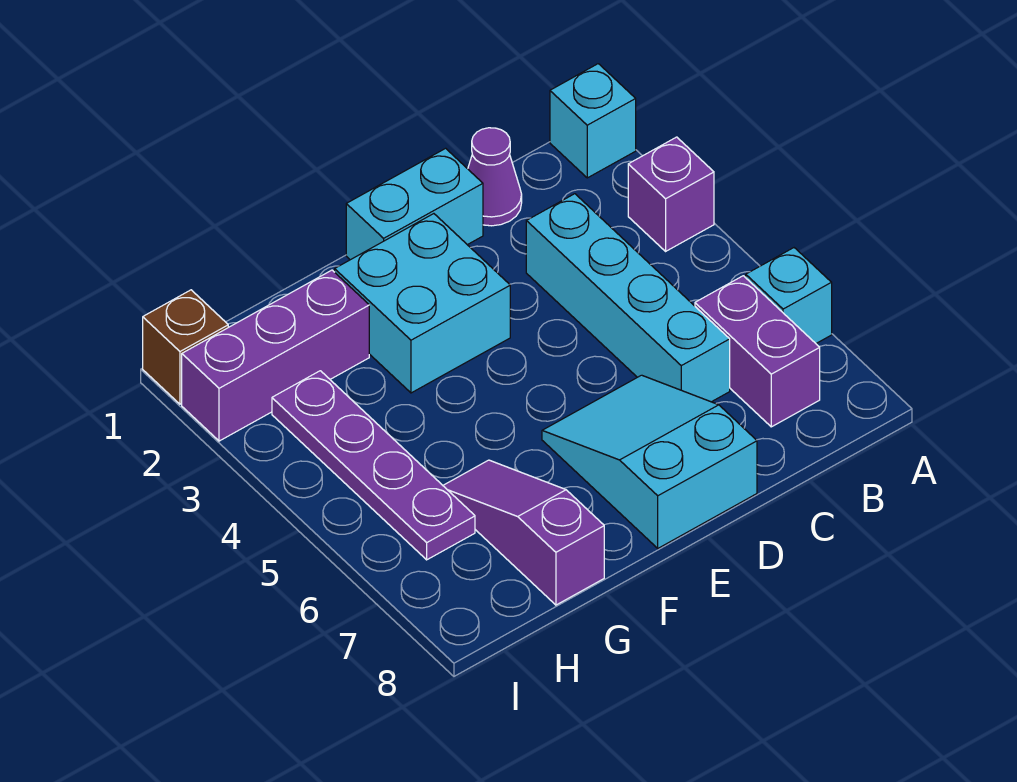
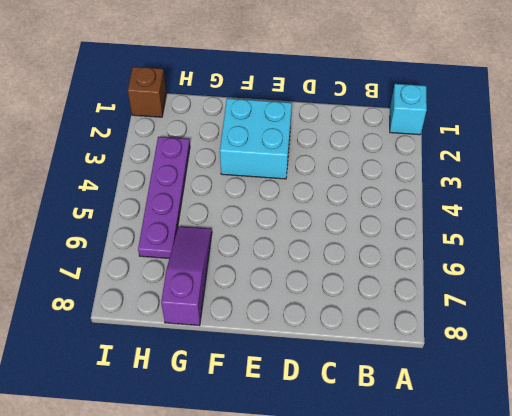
none -> purple 1x1 brick [628,137,714,251]
none -> cyan 1x1 brick [746,248,832,343]
none -> purple 1x2 brick [695,276,820,427]

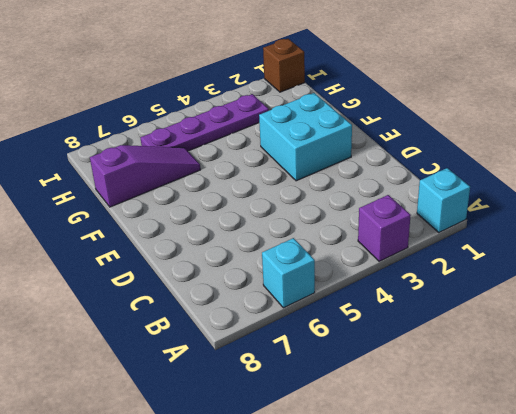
none -> purple 1x2 brick [695,276,820,427]
none -> purple 1x1 cone [468,128,522,226]
none -> cyan 1x4 brick [526,194,730,402]

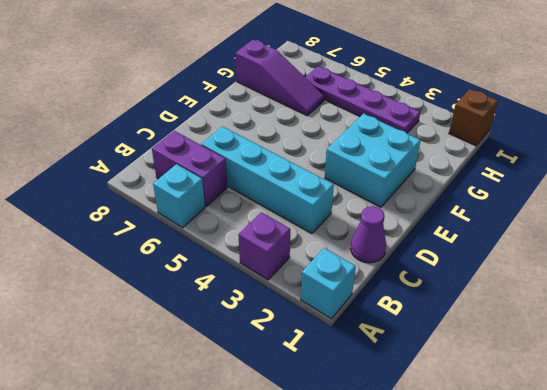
none -> cyan 1x2 brick [346,148,483,260]
none -> cyan 2x3 slope [542,375,757,548]
none -> purple 1x3 brick [182,270,369,441]

